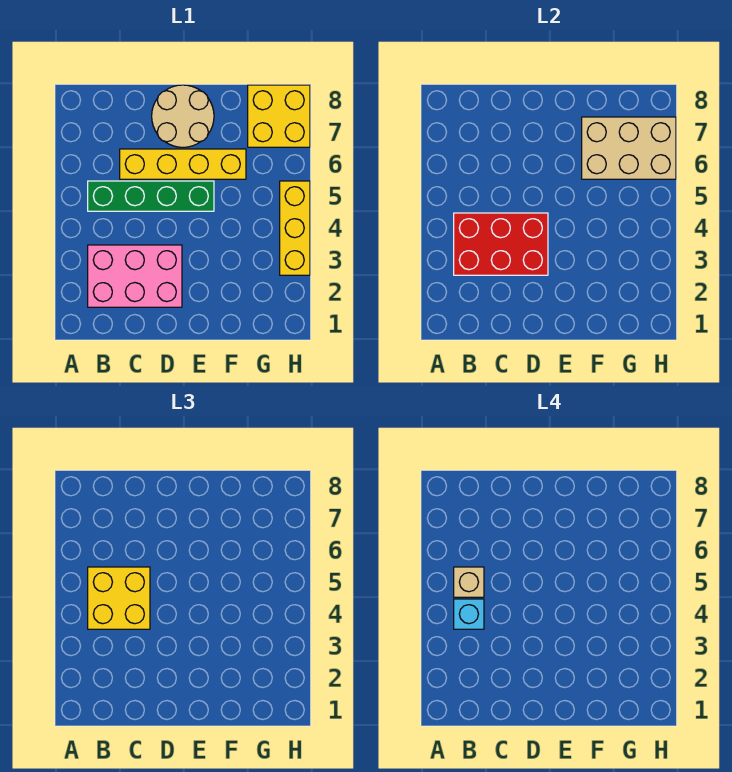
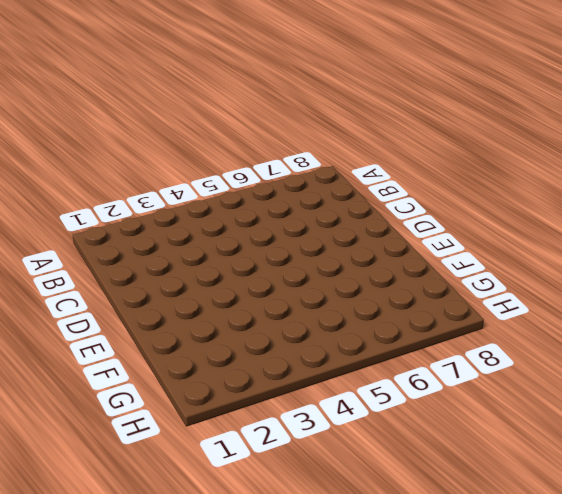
none -> pink 2x3 brick [88,245,182,307]
none -> green 1x4 brick [88,181,214,211]

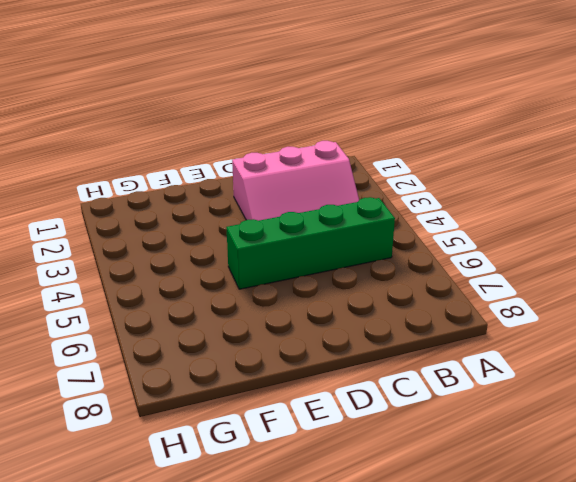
pink 2x3 slope [232,141,359,221] -> pink 2x3 brick [88,245,182,307]
none -> yellow 1x4 brick [120,149,246,179]
none -> tan 2x2 round brick [152,85,214,147]

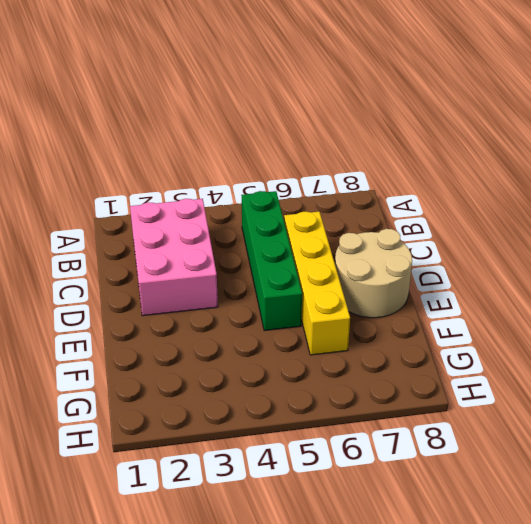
none -> yellow 2x2 brick [248,85,310,147]
none -> yellow 1x3 brick [280,181,310,275]

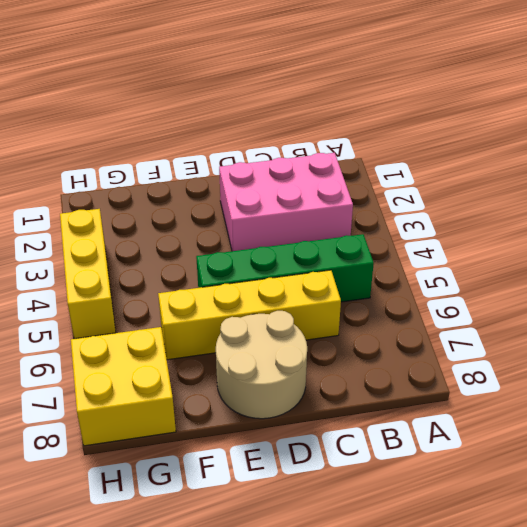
none -> red 2x3 brick [454,213,548,275]
none -> tan 2x3 brick [582,117,676,179]

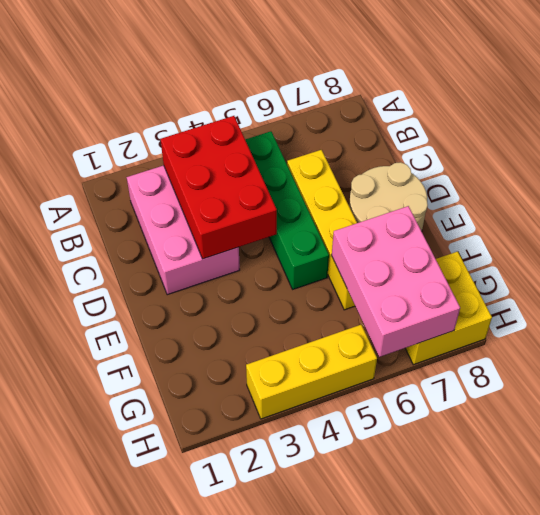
pink 2x3 brick [332,206,460,357] -> tan 2x3 brick [582,117,676,179]
none -> yellow 2x2 brick [88,567,150,629]
none -> cyan 1x1 brick [454,599,484,629]

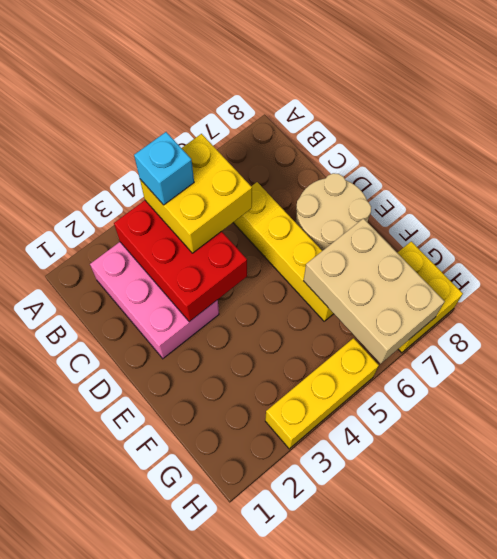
none -> green 1x4 brick [88,181,214,211]
none -> tan 1x1 brick [454,567,484,597]

